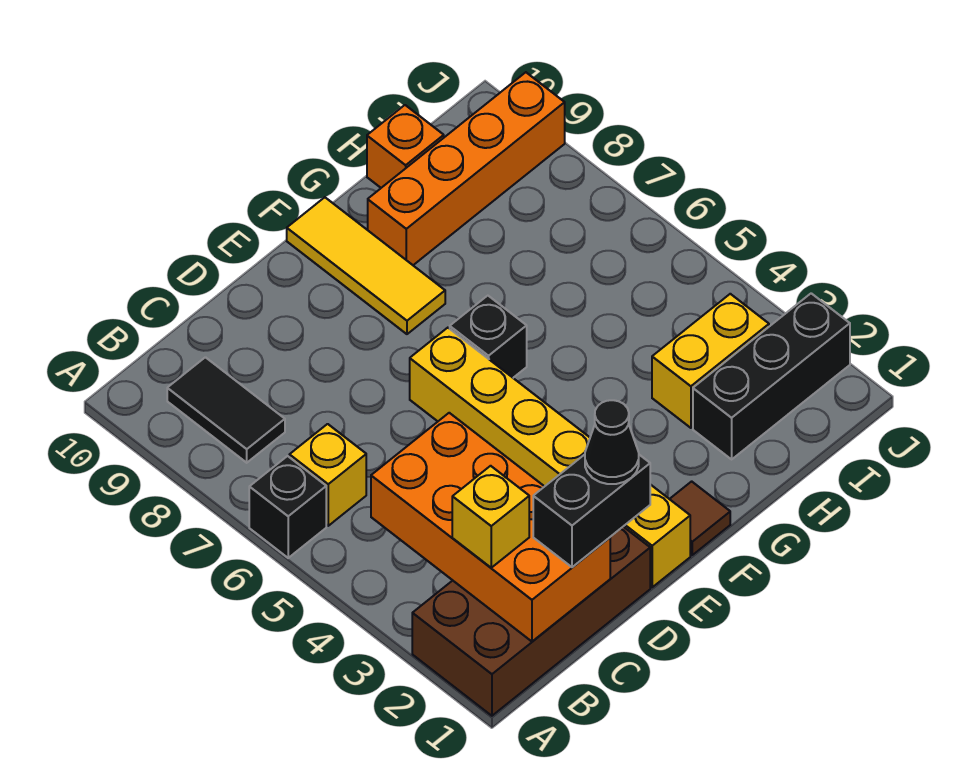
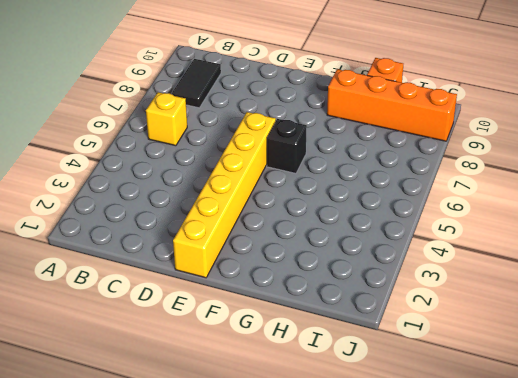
none -> brown 2x4 brick [412,527,650,716]
none -> black 1x1 brick [249,456,326,558]
none -> brown 1x1 tile [670,481,730,555]

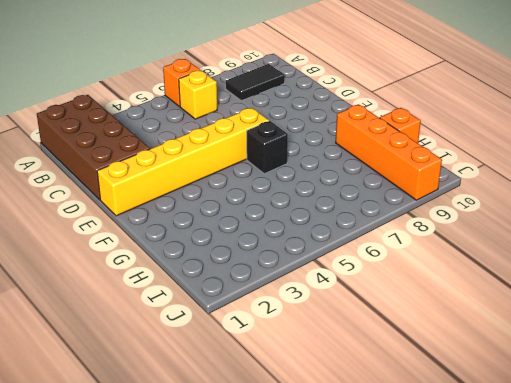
orange 1x1 brick [163,59,200,107] -> black 1x1 brick [249,456,326,558]
none -> brown 1x1 tile [670,481,730,555]
none -> yellow 1x3 tile [287,197,445,334]
none -> black 1x3 brick [693,293,850,459]

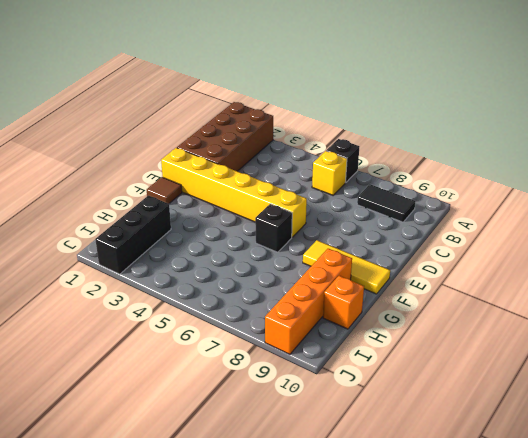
none -> yellow 1x2 brick [652,294,769,428]
none -> orange 2x4 brick [371,413,610,641]
none -> yellow 1x1 brick [452,466,529,568]

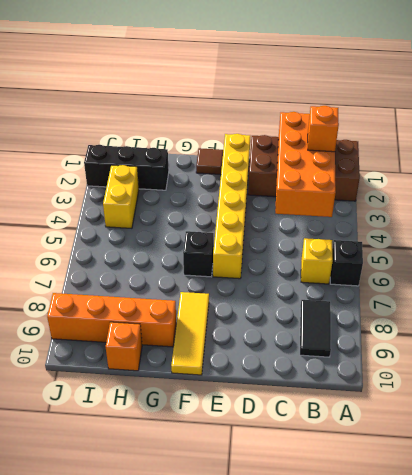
orange 1x1 brick [308,106,339,152] -> yellow 1x1 brick [452,466,529,568]
yellow 1x2 brick [103,165,139,228] -> yellow 1x2 brick turned to [652,294,769,428]
none -> black 1x2 brick [533,455,650,567]
none -> black 1x1 cone [585,400,639,484]

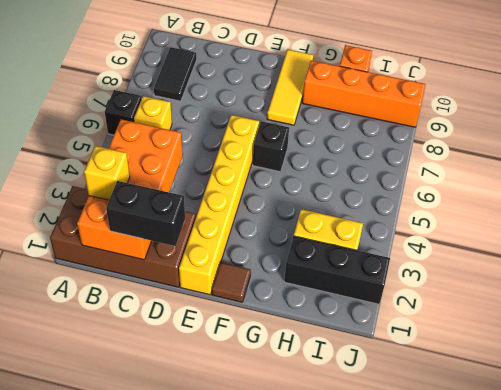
none -> black 1x1 cone [585,400,639,484]

